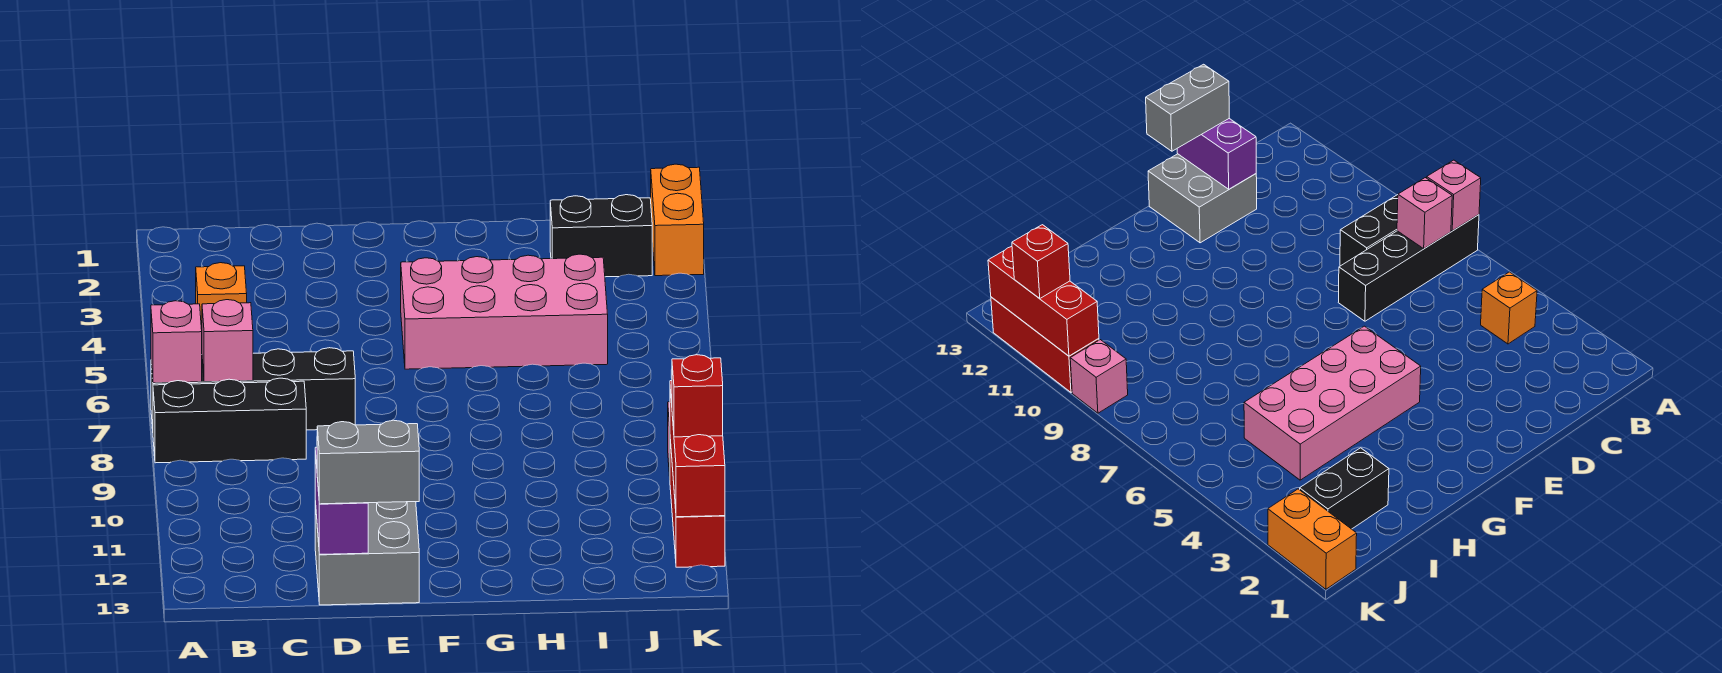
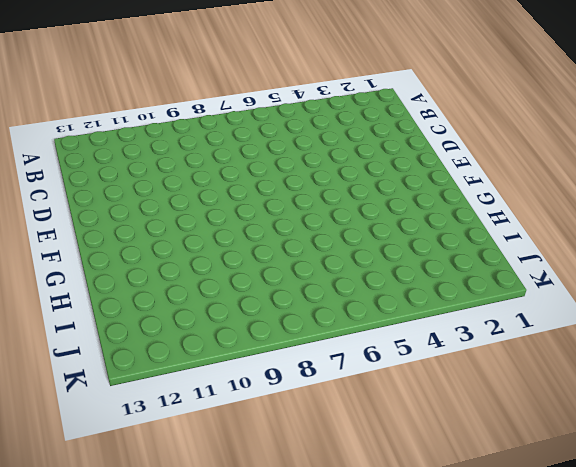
none -> black 1x4 brick [151,348,355,430]
none -> black 1x3 brick [153,378,306,463]
none -> orange 1x1 brick [196,263,247,329]

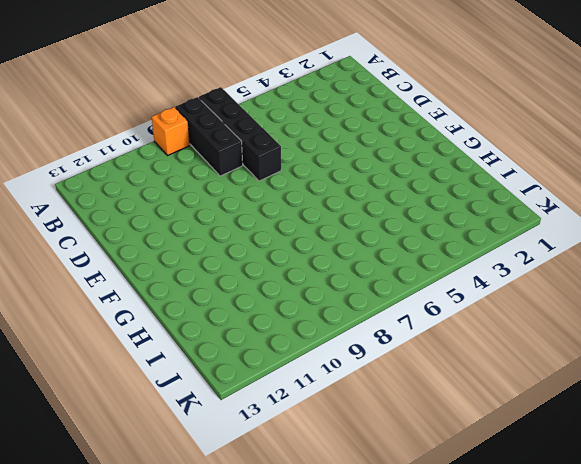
orange 1x1 brick [152,107,190,156] -> orange 1x1 brick moved to [196,263,247,329]
none -> grey 2x2 brick [315,501,419,605]
none -> pink 2x4 brick [401,254,608,369]
none -> black 1x2 brick [550,195,652,277]

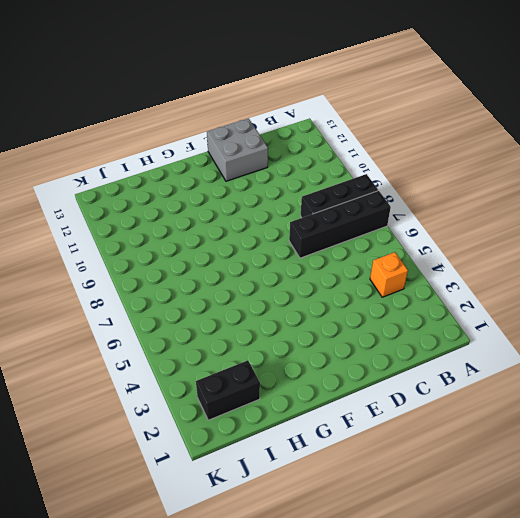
none -> pink 2x4 brick [401,254,608,369]
none -> orange 1x2 brick [651,164,704,276]
none -> pink 1x1 brick [1070,340,1128,413]

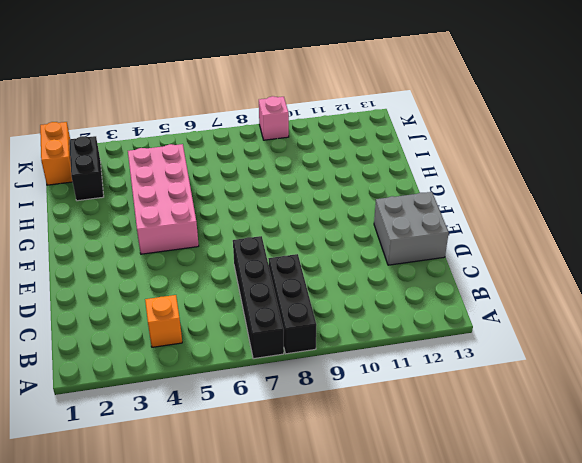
orange 1x2 brick [40,122,72,185] -> orange 1x2 brick turned to [651,164,704,276]
none -> red 1x3 brick [670,440,725,567]
none -> pink 1x1 brick [151,301,202,383]
none -> pink 1x1 brick [202,300,253,382]

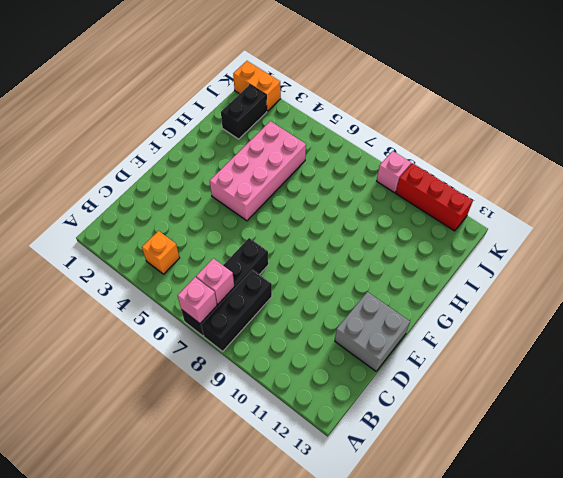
none -> purple 1x2 brick [315,447,368,554]
none -> red 1x3 brick [670,381,725,517]
none -> grey 1x2 brick [317,420,419,504]

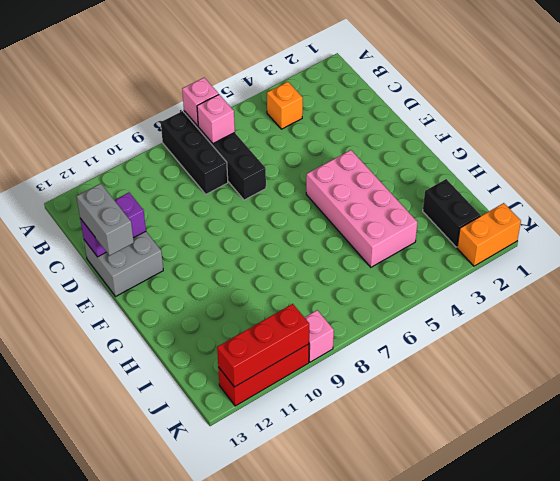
none -> red 1x1 brick [672,355,723,437]

